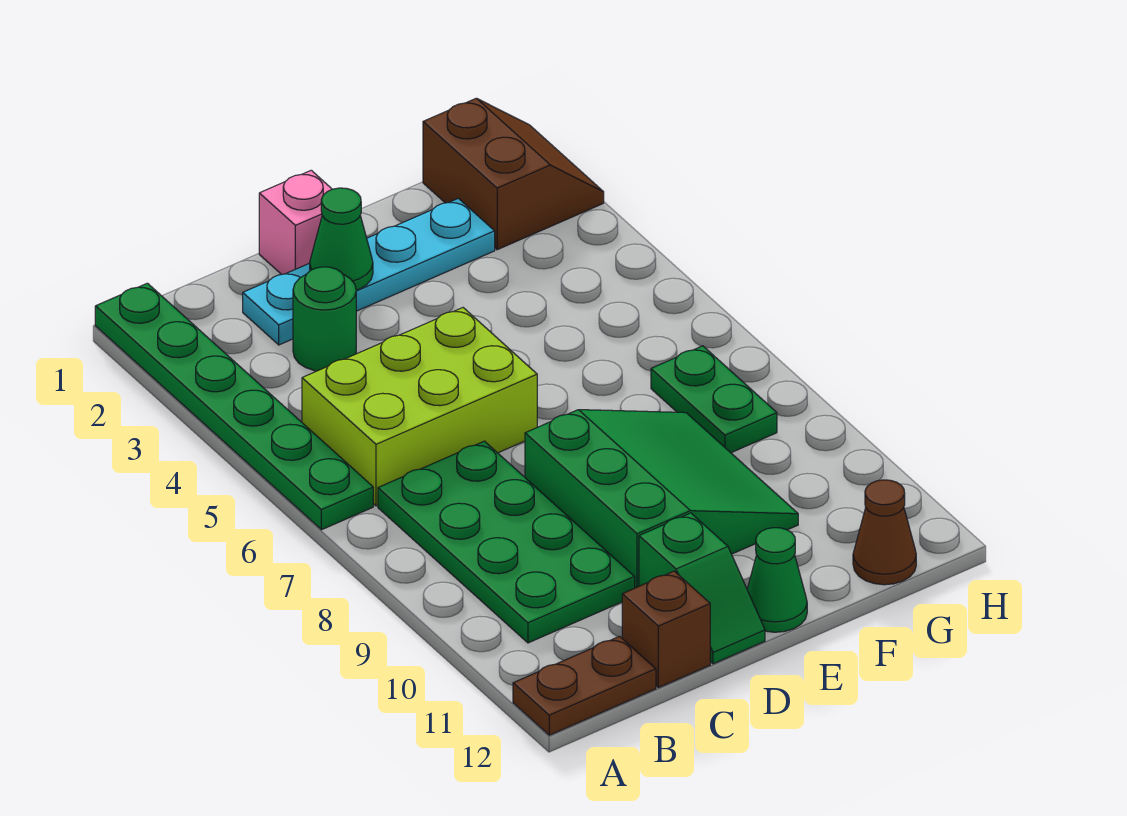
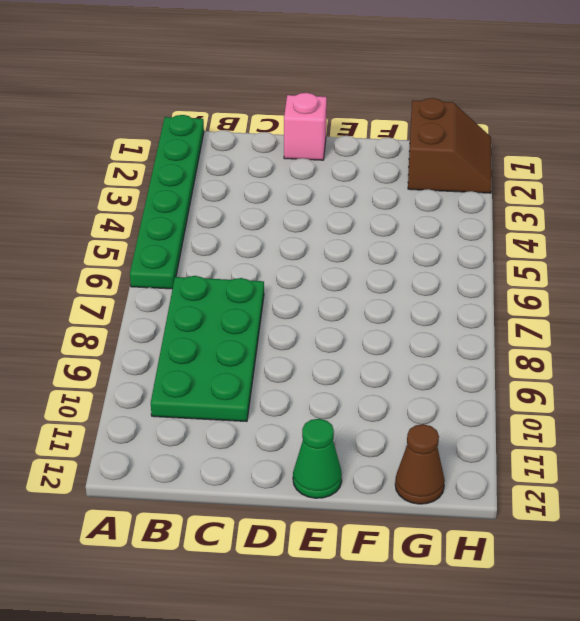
none -> brown 1x2 plate [513,636,656,735]
none -> lime 2x3 brick [302,308,537,506]
none -> cyan 1x4 plate [243,198,495,345]

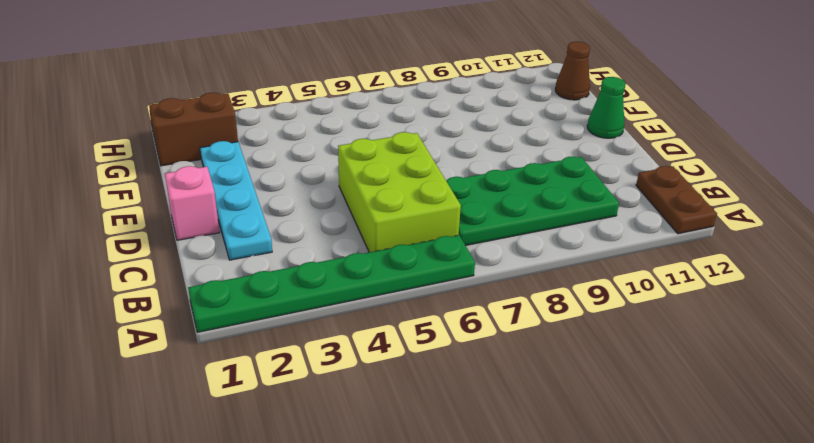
none -> green 1x1 round brick [293,267,356,371]
none -> brown 1x1 brick [622,571,710,688]
none -> green 3x3 slope [525,410,798,588]

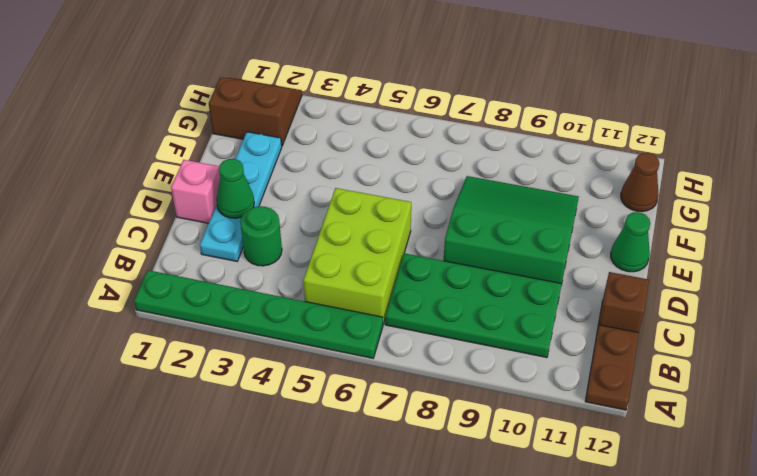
none -> green 1x2 slope [639,513,765,664]
none -> green 1x2 plate [651,346,777,453]

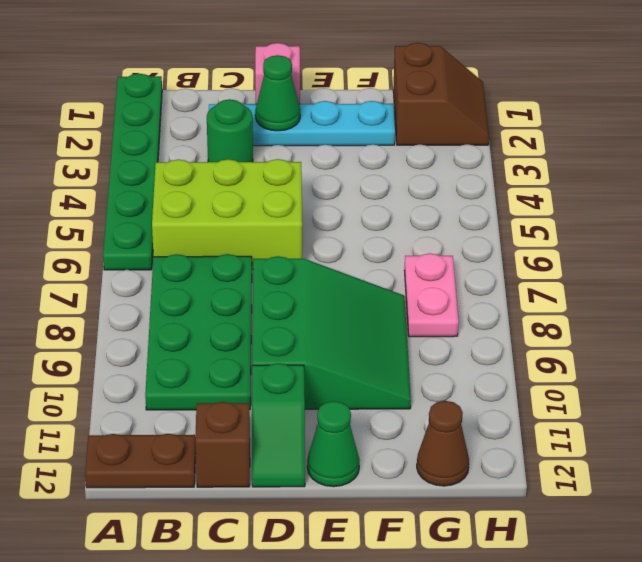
pink 1x2 plate [405,253,459,337] -> green 1x2 plate [651,346,777,453]

